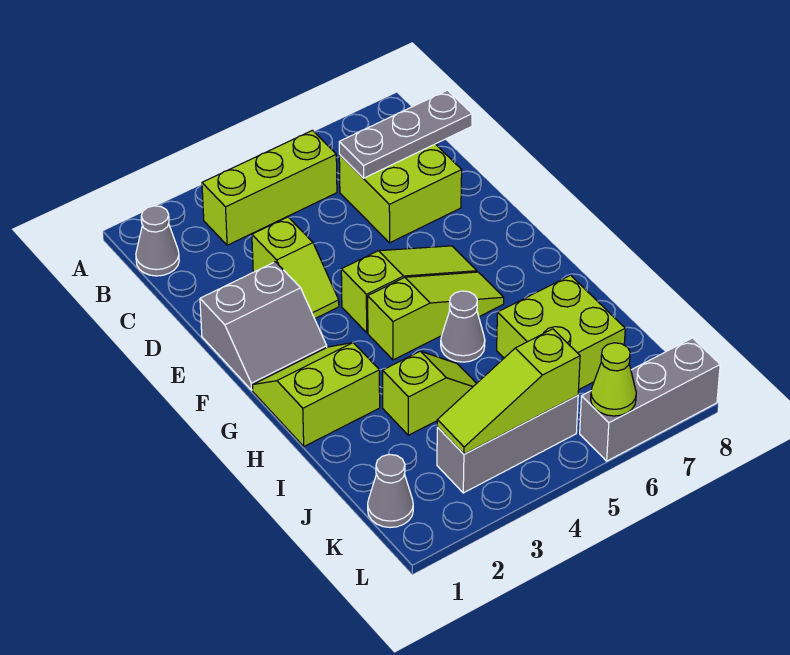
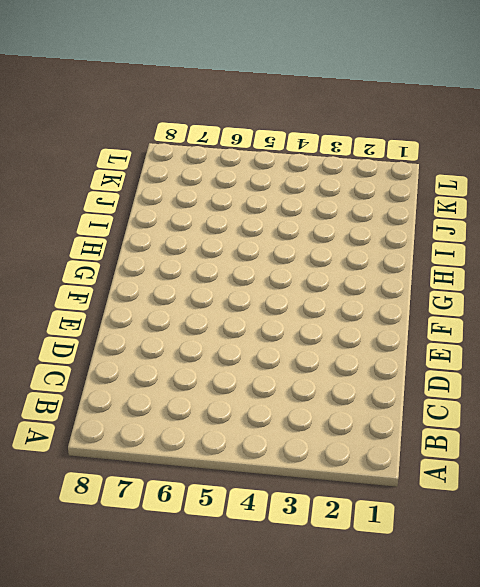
none -> grey 1x1 cone [136,206,179,276]
none -> lime 1x3 brick [202,130,337,245]
none -> lime 2x2 brick [339,144,462,243]

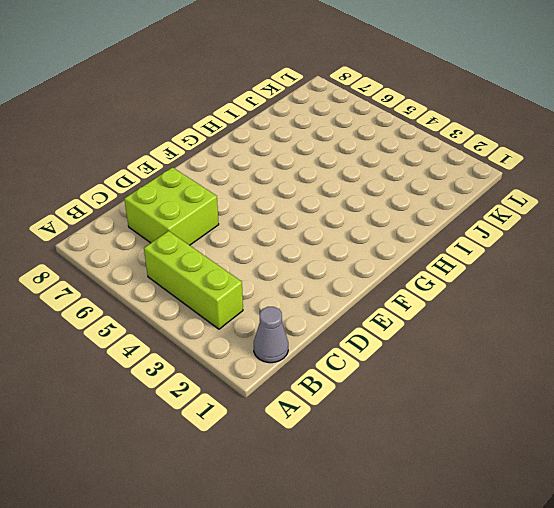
none -> lime 1x2 slope [252,217,339,319]
none -> grey 2x2 slope [200,262,327,390]
none -> lime 1x3 slope [341,246,477,332]

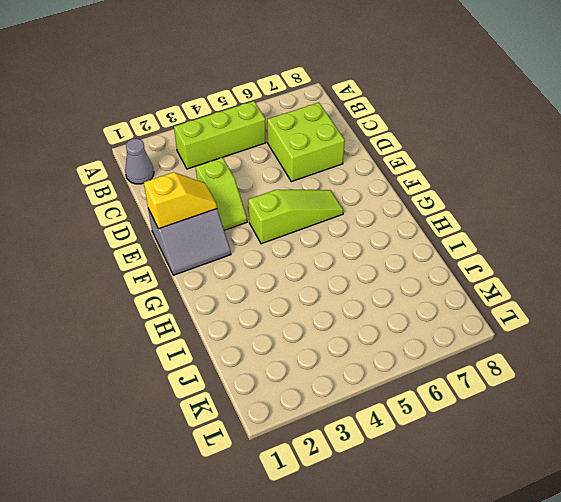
yellow 1x2 slope [144,172,217,229] -> none
none -> lime 2x2 slope [253,343,380,446]
none -> lime 1x3 slope [368,272,504,360]
none -> grey 1x1 cone [441,291,485,362]

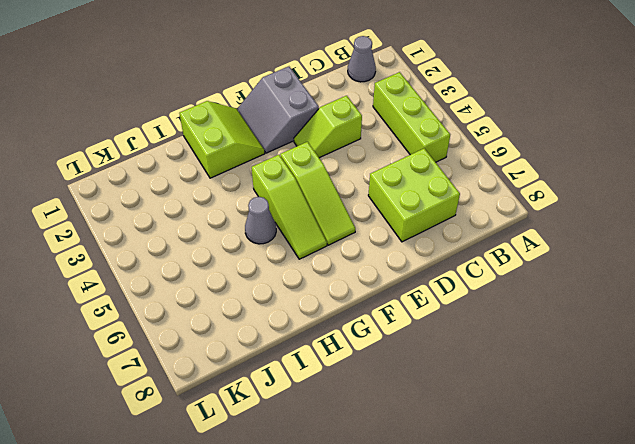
none -> lime 1x2 slope [383,351,477,435]
none -> lime 2x2 brick [497,275,625,389]
none -> grey 1x1 cone [368,454,413,528]

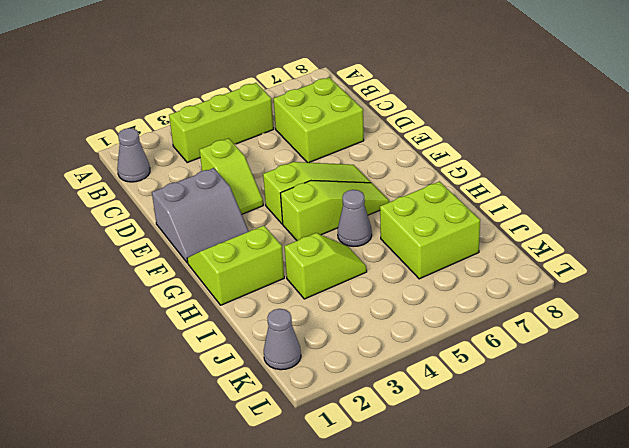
none -> grey 1x3 brick [437,396,578,493]
none -> grey 1x3 brick [580,338,720,461]
none -> grey 1x3 plate [339,90,472,178]

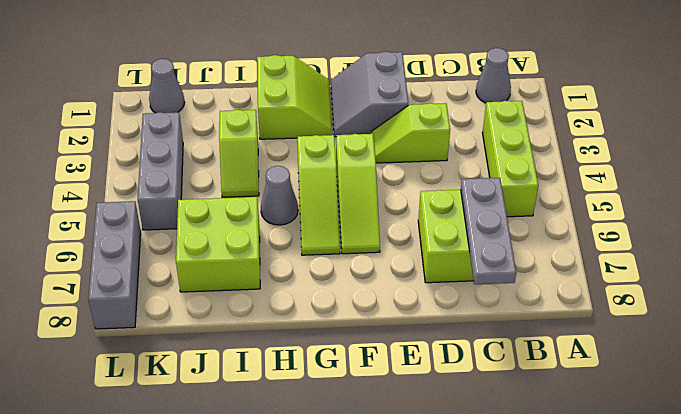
none -> lime 1x3 slope [437,329,580,454]
none -> lime 1x1 cone [591,343,636,416]

